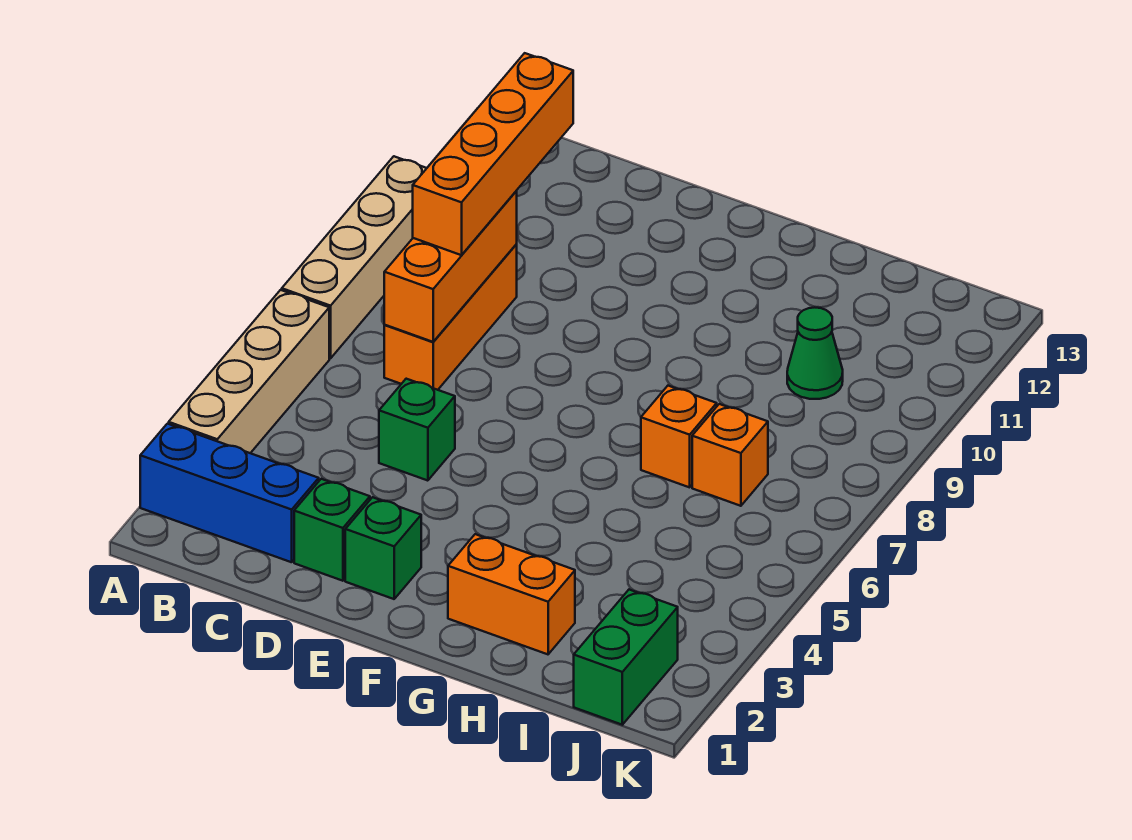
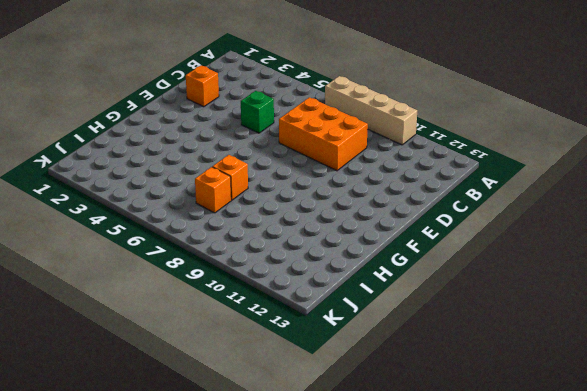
orange 2x3 brick [279,97,368,171] -> orange 1x3 brick [384,244,517,390]
orange 1x1 brick [186,66,219,107] -> green 1x1 brick [294,479,370,581]
none -> blue 1x3 brick [140,424,319,562]
none -> tan 1x4 brick [169,290,329,453]
none -> green 1x1 brick [345,497,421,599]

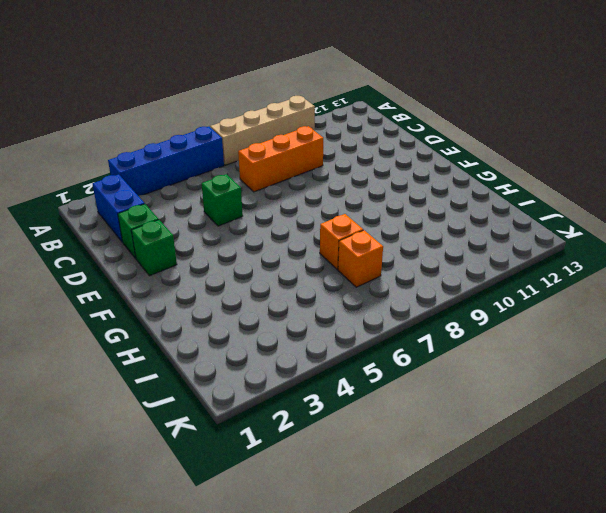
blue 1x4 brick [108,127,224,196] -> tan 1x4 brick [169,290,329,453]
blue 1x2 brick [93,174,145,242] -> blue 1x3 brick [140,424,319,562]
none -> orange 1x2 brick [448,534,575,654]
none -> green 1x1 cone [787,307,843,399]
none -> green 1x2 brick [574,590,678,725]

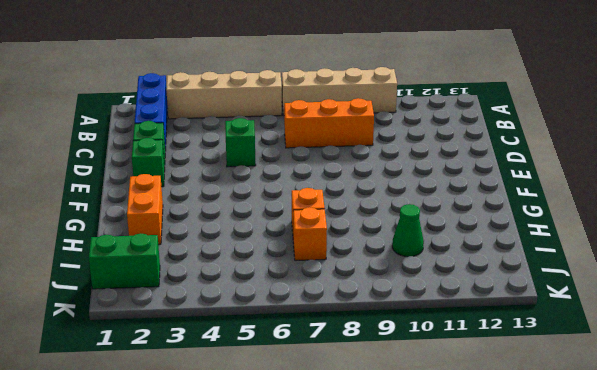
none -> orange 1x3 brick [384,191,517,342]
none -> orange 1x4 brick [413,53,573,255]

